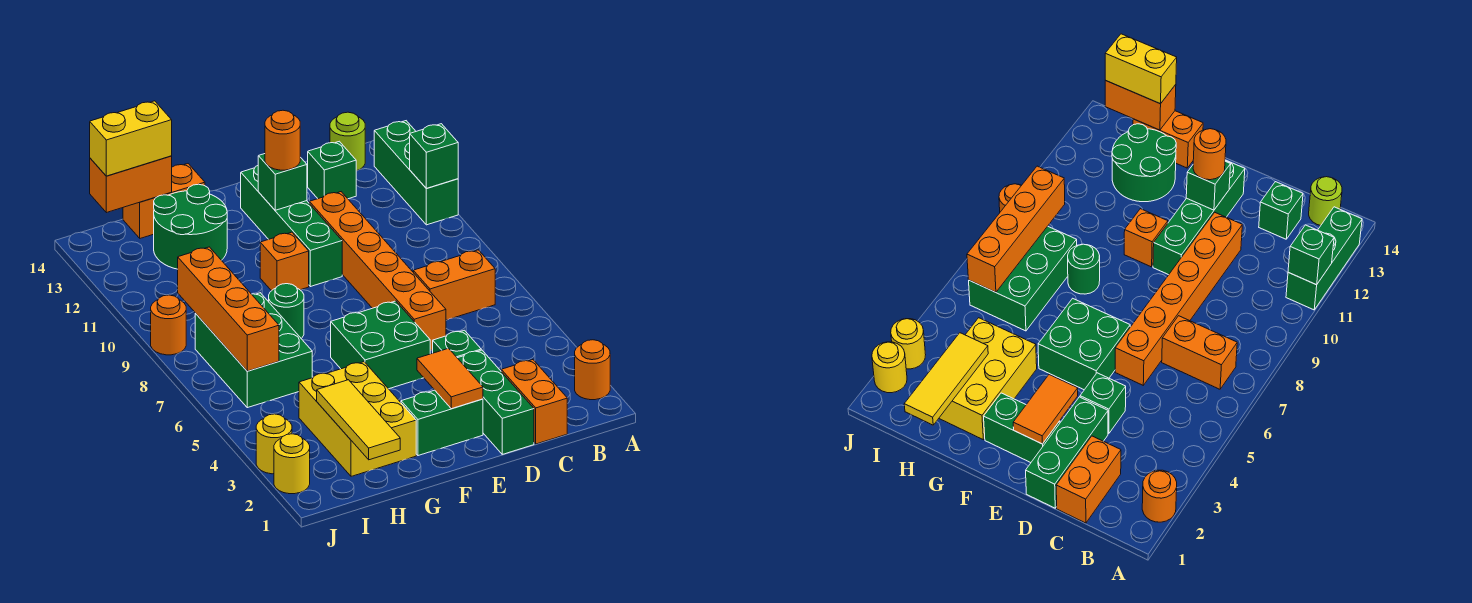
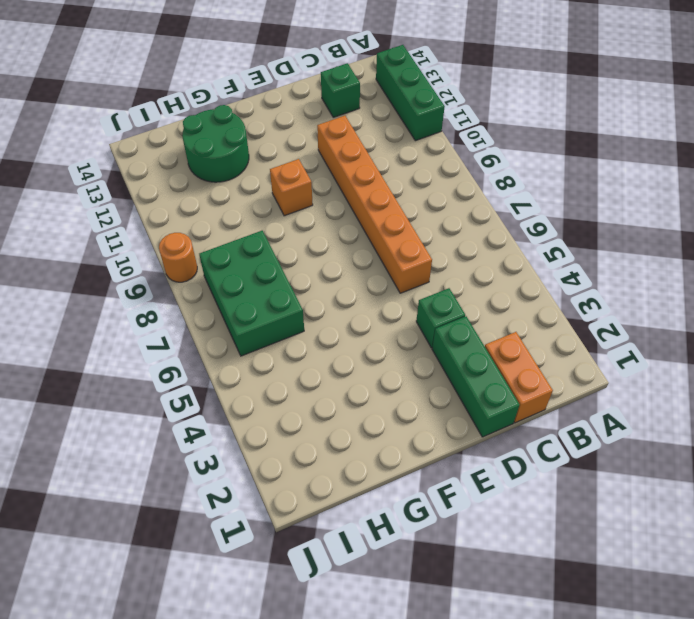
none -> orange 1x1 round brick [575,340,610,400]
none -> orange 1x2 brick [413,250,495,320]
none -> lime 1x1 round brick [330,112,365,171]

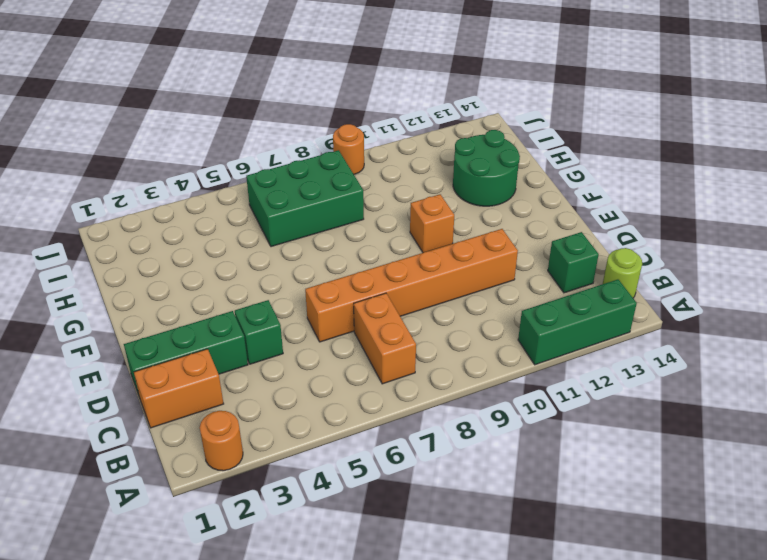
none -> green 1x2 brick [401,390,483,456]
none -> green 2x2 brick [331,301,430,389]
none -> green 1x4 brick [241,166,342,287]

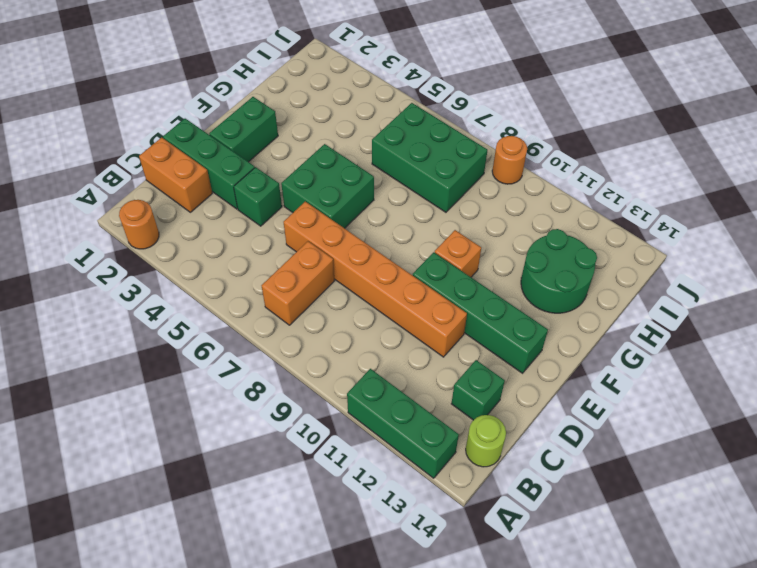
none -> yellow 2x3 brick [299,362,416,476]
none -> green 1x1 round brick [269,284,304,338]
none -> orange 1x2 brick [123,164,205,238]

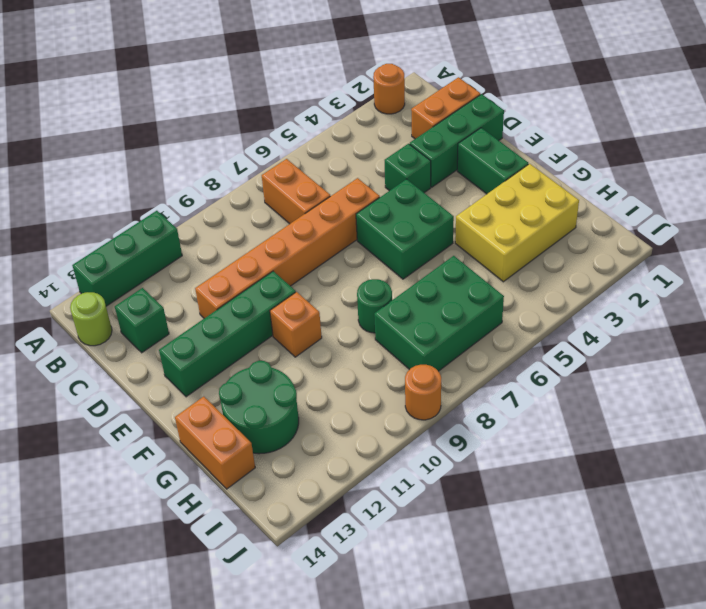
none -> yellow 1x1 round brick [274,434,310,494]
none -> yellow 1x1 round brick [256,414,292,474]
none -> green 1x1 brick [410,124,458,189]

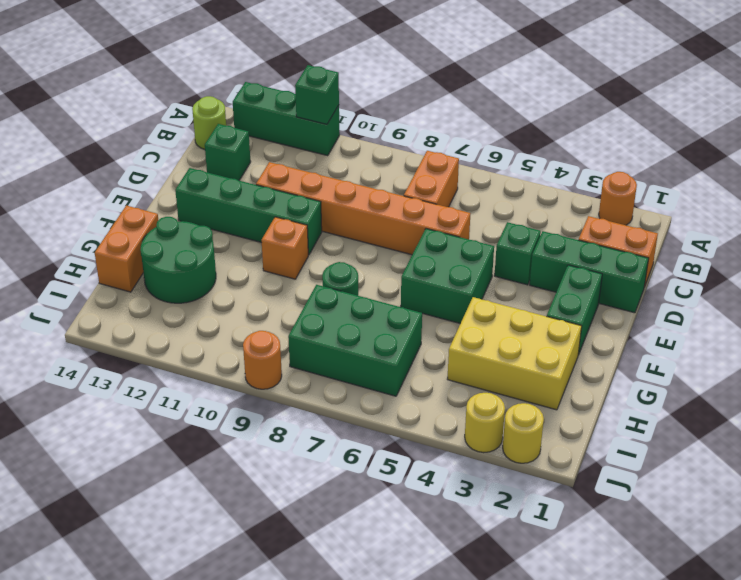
none -> orange 1x2 tile [417,349,483,409]
none -> green 1x1 brick [258,154,307,210]
none -> yellow 1x3 tile [317,380,400,460]

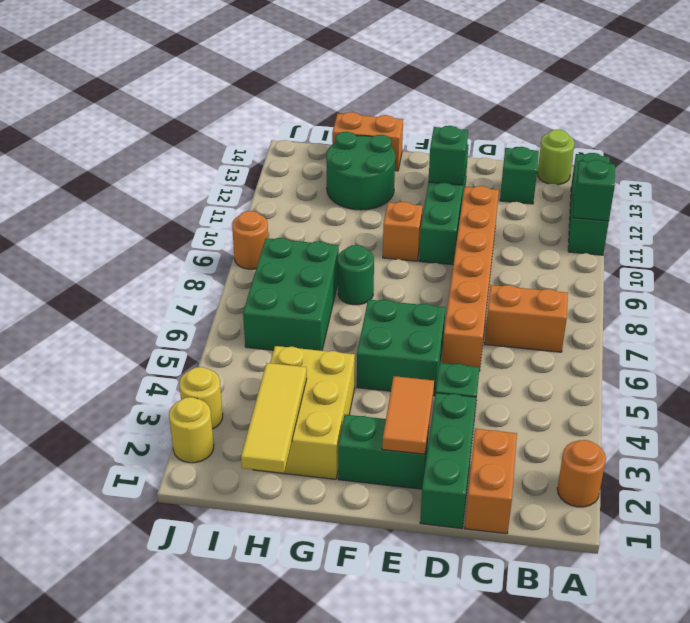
none -> orange 1x2 brick [90,156,172,213]
none -> orange 1x4 brick [178,247,279,371]
none -> orange 1x1 round brick [265,110,300,170]

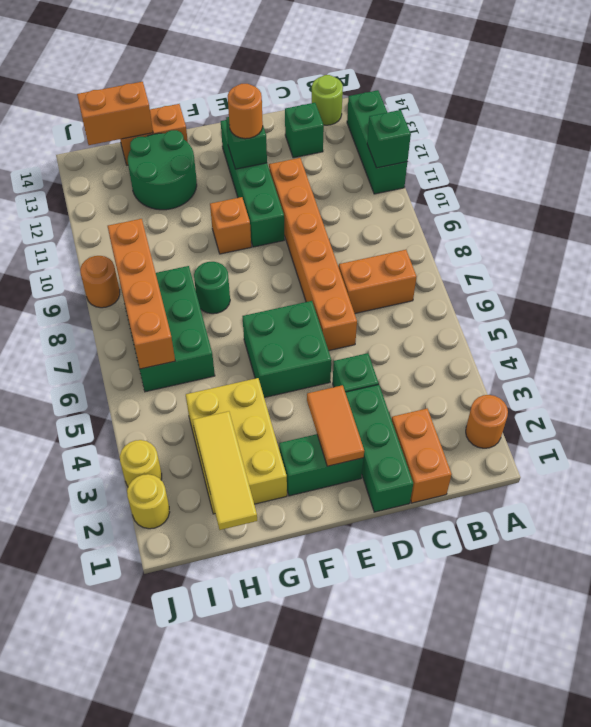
none -> yellow 1x2 brick [90,101,172,176]

